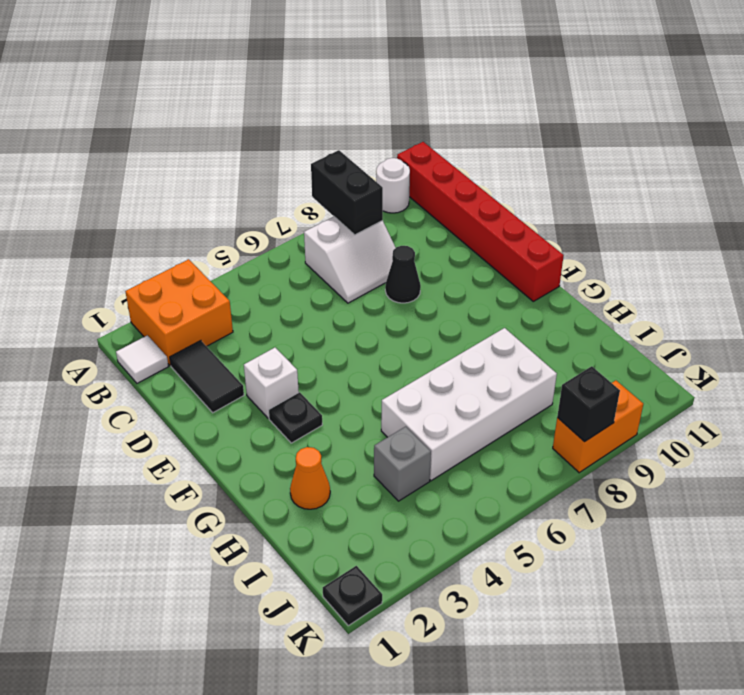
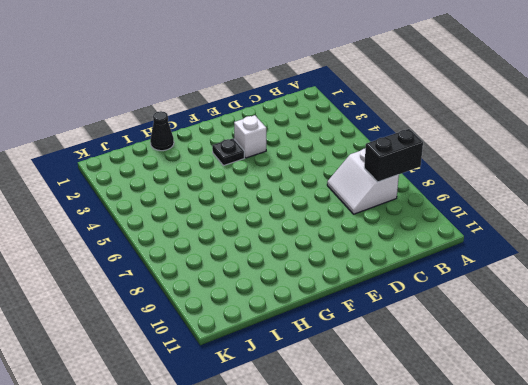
black 1x1 cone [150,111,174,151] -> black 1x1 cone moved to [385,246,421,303]
none -> orange 2x2 brick [125,259,233,366]
none -> white 1x1 round brick [376,158,410,213]
none -> red 1x6 brick [397,142,564,301]

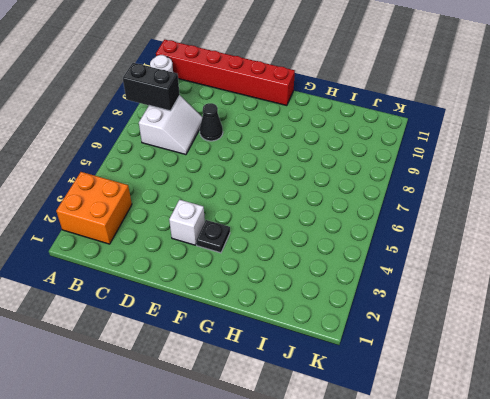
none -> white 1x1 tile [116,335,169,383]
none -> black 1x2 tile [170,341,244,413]
none -> orange 1x1 cone [290,447,330,509]

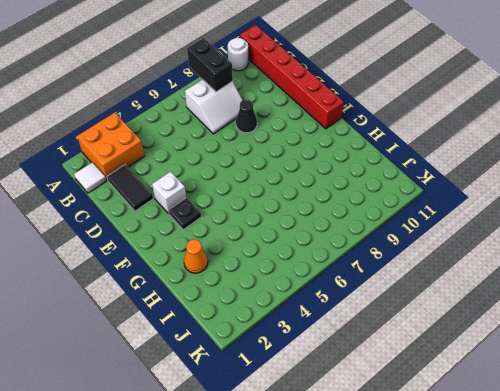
none -> white 2x4 brick [381,328,557,481]
none -> grey 1x1 brick [374,427,431,501]
none -> black 1x1 plate [323,566,382,626]

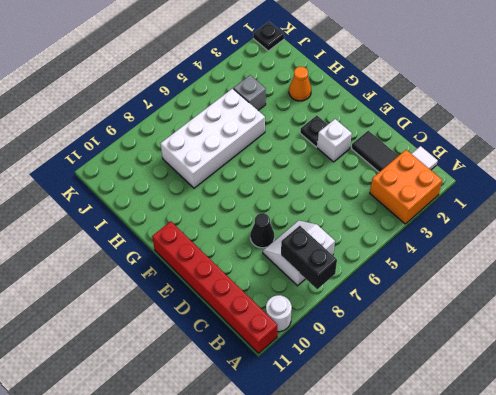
none -> orange 1x2 brick [553,380,643,473]
none -> black 1x1 brick [557,366,620,442]

